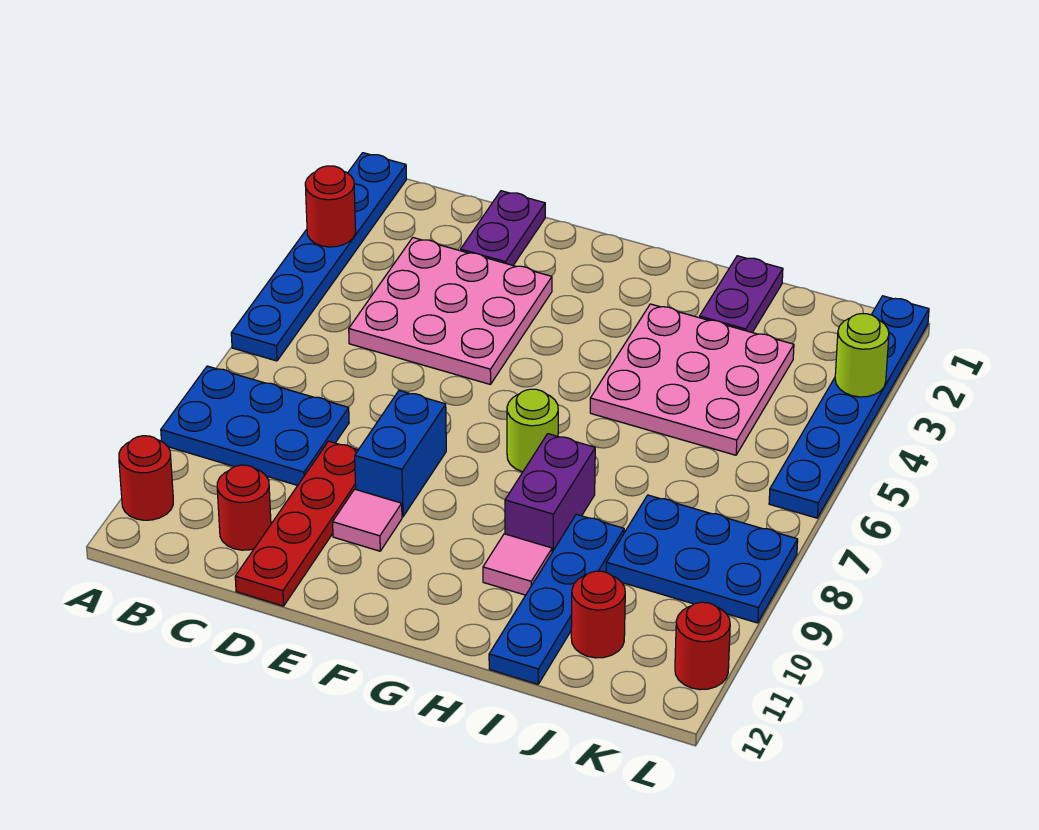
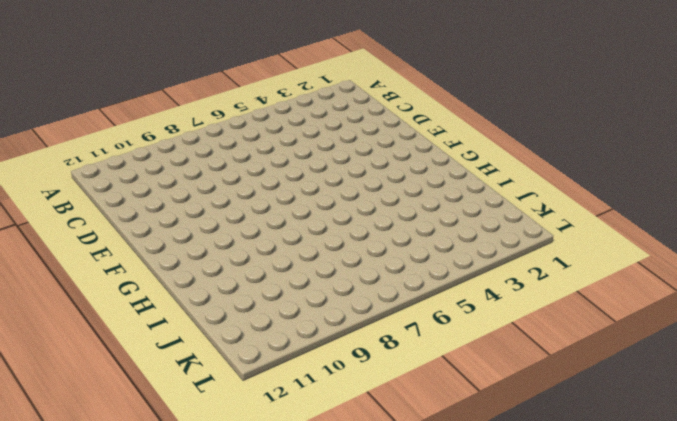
none -> blue 1x6 plate [231,153,406,361]
none -> blue 2x3 plate [161,366,349,485]
none -> red 1x1 round brick [119,436,173,520]

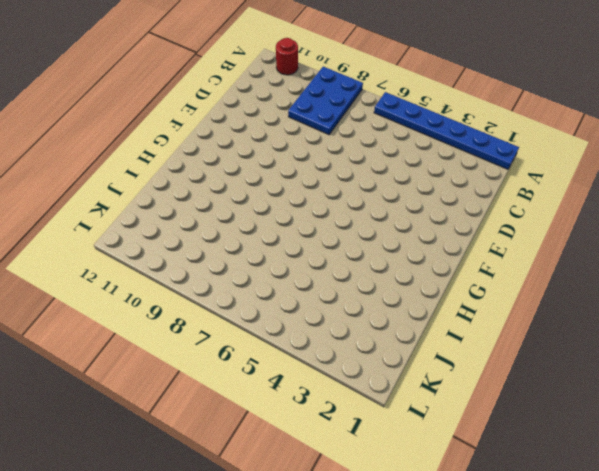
none -> pink 3x3 plate [349,238,552,385]
none -> red 1x1 round brick [217,465,271,550]
none -> purple 1x2 plate [461,191,545,265]

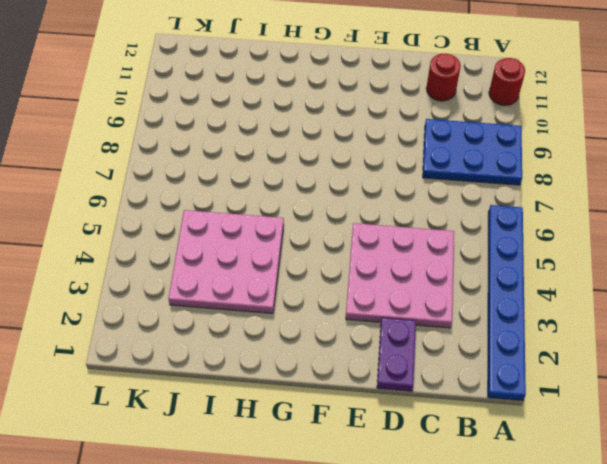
none -> red 1x4 plate [235,441,358,606]
none -> blue 1x2 brick [355,391,446,517]
none -> pink 1x1 tile [333,489,402,551]

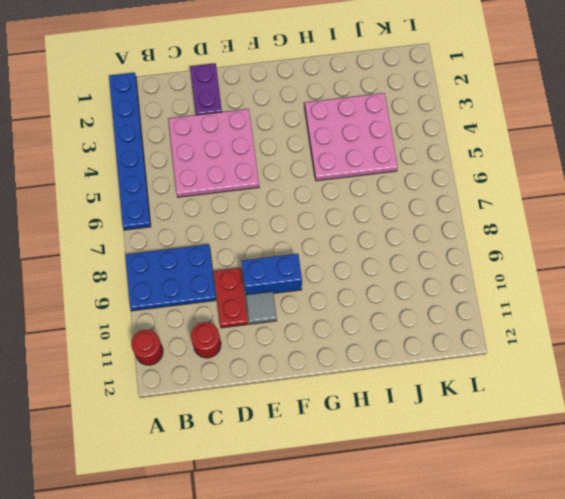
red 1x2 plate [214,268,248,328] -> red 1x4 plate [235,441,358,606]
blue 1x2 brick [242,254,302,295] -> blue 1x2 brick turned to [355,391,446,517]
grey 1x1 tile [246,292,277,324] -> pink 1x1 tile [333,489,402,551]
none -> lime 1x1 round brick [507,389,558,472]
none -> purple 1x2 brick [505,434,595,552]
none -> pink 1x1 tile [483,534,552,595]

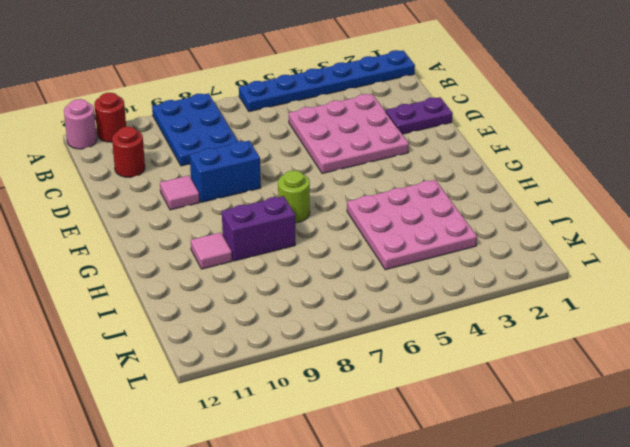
pink 1x1 round brick [64,99,97,149] -> none
none -> red 1x4 plate [235,441,358,606]
none -> purple 1x2 plate [700,256,783,332]
none -> blue 1x4 plate [489,514,624,684]

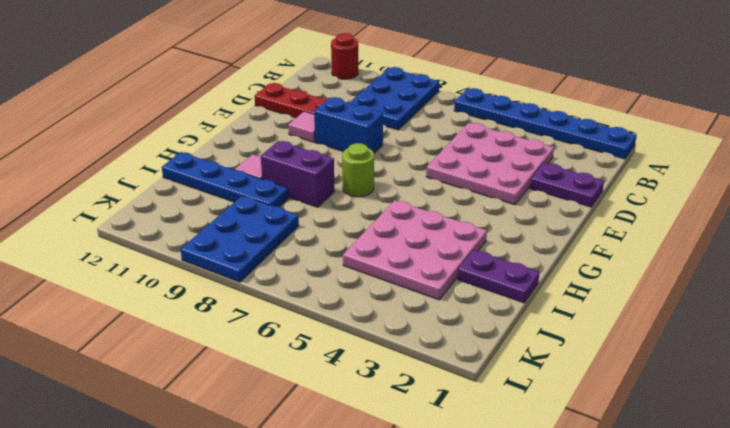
none -> red 1x1 round brick [217,465,271,550]
none -> red 1x1 round brick [571,571,625,658]
none -> blue 1x6 plate [769,296,929,518]

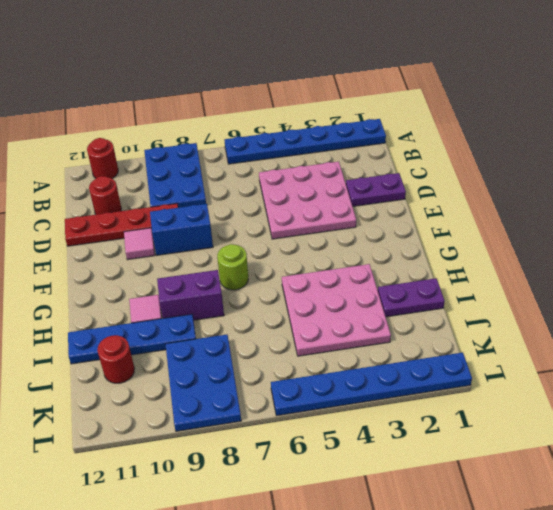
none -> red 1x1 round brick [675,602,730,690]
none -> red 1x1 round brick [305,166,356,247]
none -> lime 1x1 round brick [835,314,889,397]

